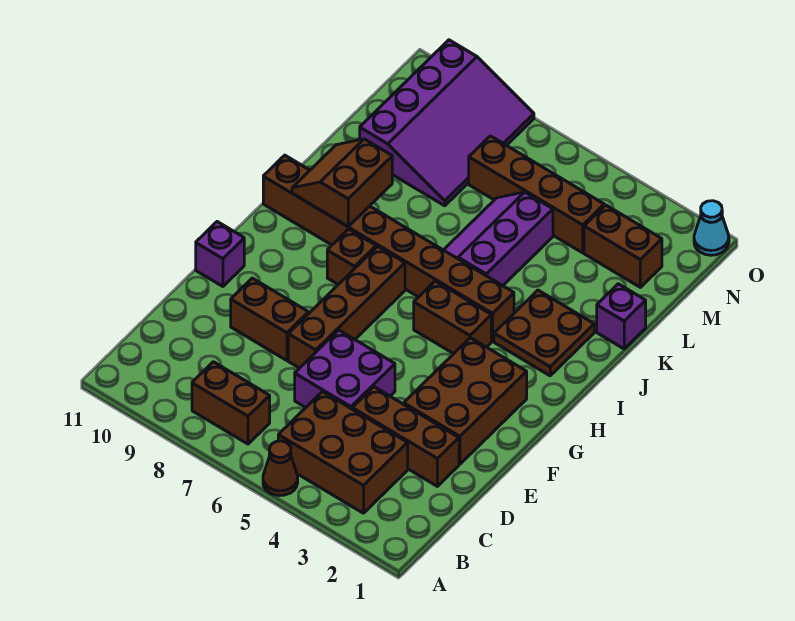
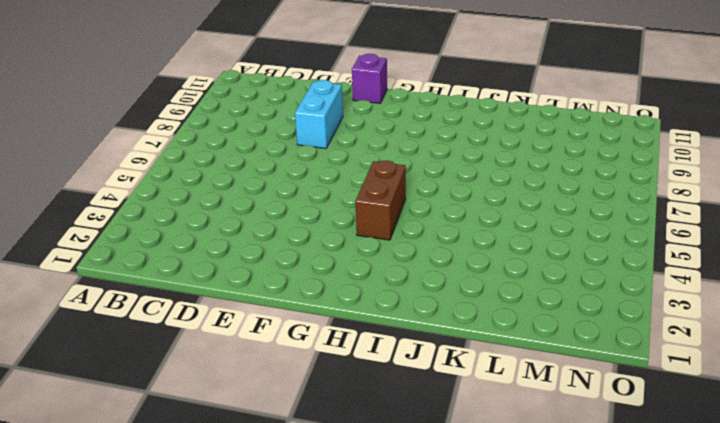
cyan 1x2 brick [295,80,343,148] -> brown 1x2 brick [231,278,308,360]
none -> brown 1x1 cone [263,441,298,496]
none -> brown 2x3 brick [278,392,408,513]
none -> brown 1x2 brick [192,362,270,444]

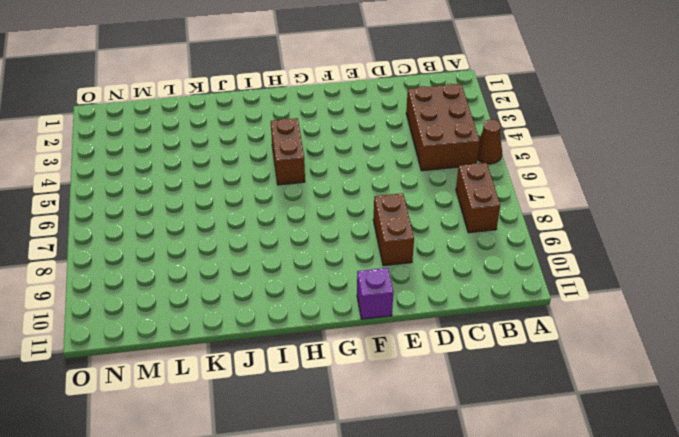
none -> brown 1x3 brick [352,387,459,486]
none -> purple 2x2 brick [295,330,395,409]
none -> brown 2x3 brick [404,338,527,464]

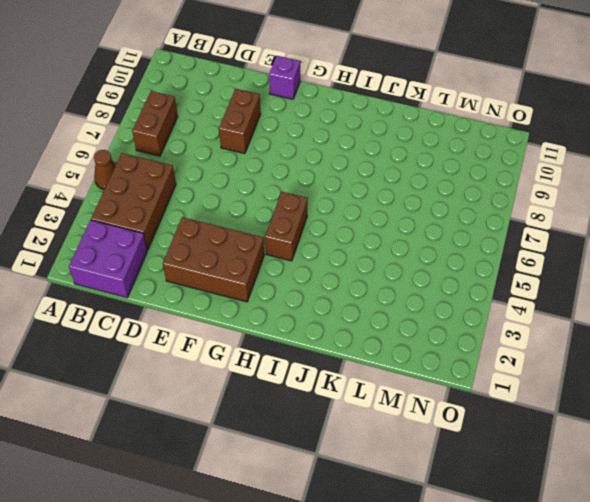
purple 2x2 brick [69,220,147,298] -> purple 2x2 brick moved to [295,330,395,409]
none -> brown 1x3 brick [352,387,459,486]
none -> brown 1x4 brick [288,246,405,368]
none -> brown 1x1 brick [327,229,376,284]

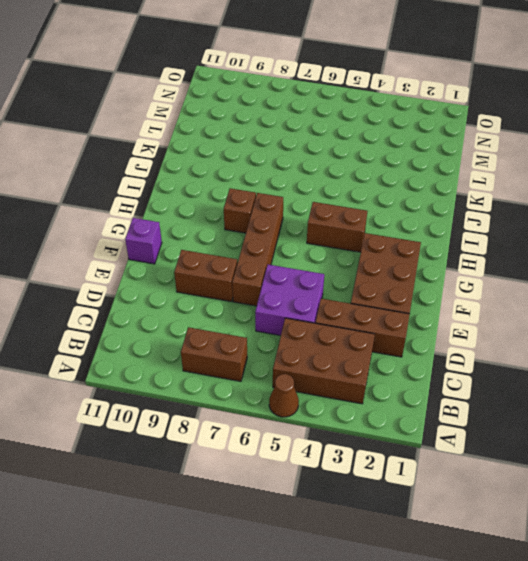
none -> brown 2x2 plate [494,290,594,376]
none -> brown 1x8 brick [263,155,514,341]
none -> purple 2x3 slope [444,192,553,286]

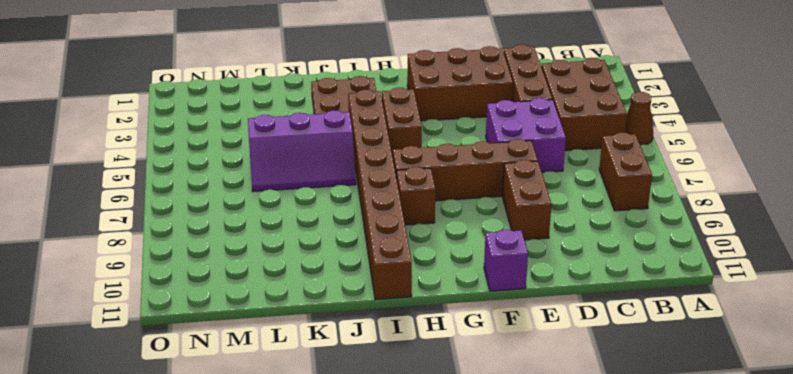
none -> purple 1x1 brick [597,284,646,349]
none -> purple 3x4 slope [360,40,534,206]
none -> brown 1x2 brick [584,205,662,287]

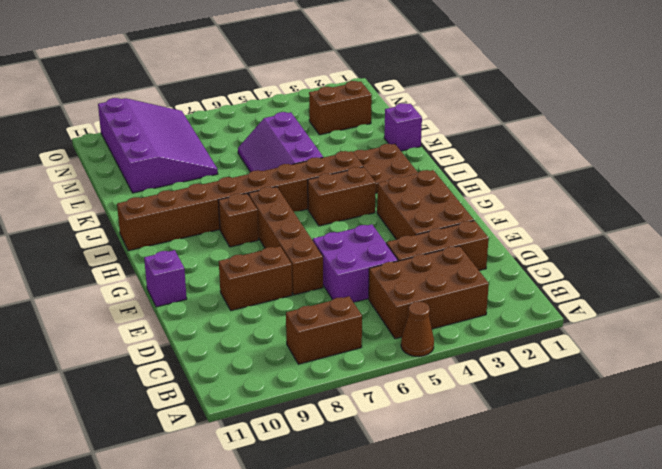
none -> brown 1x4 brick [469,136,604,253]
none -> cyan 1x1 cone [694,201,729,255]
none -> brown 2x2 slope [292,139,392,226]

